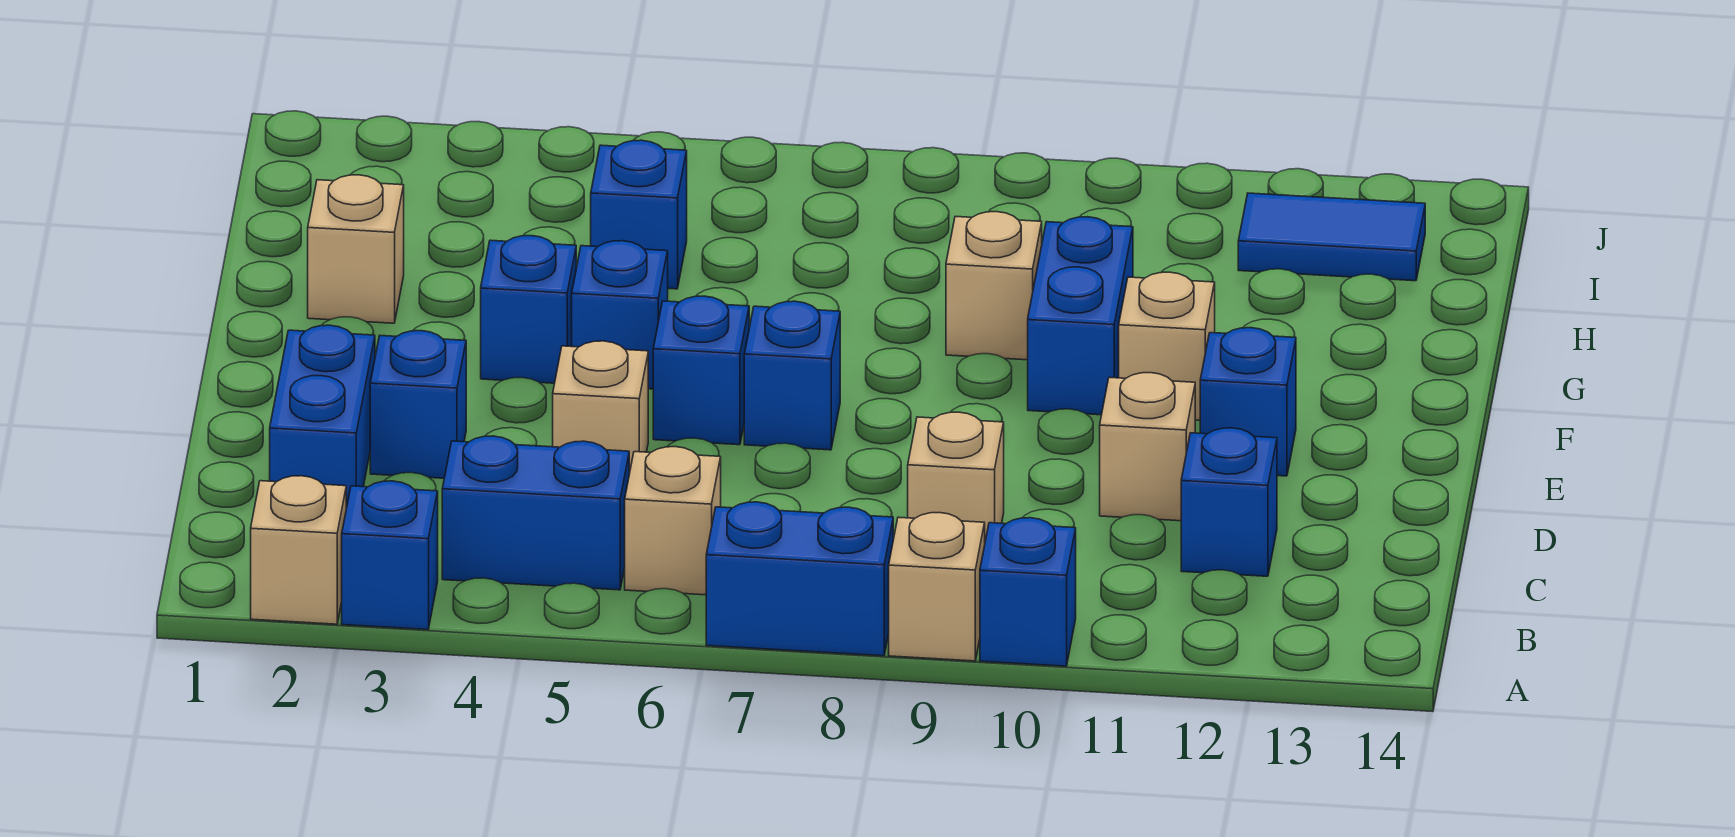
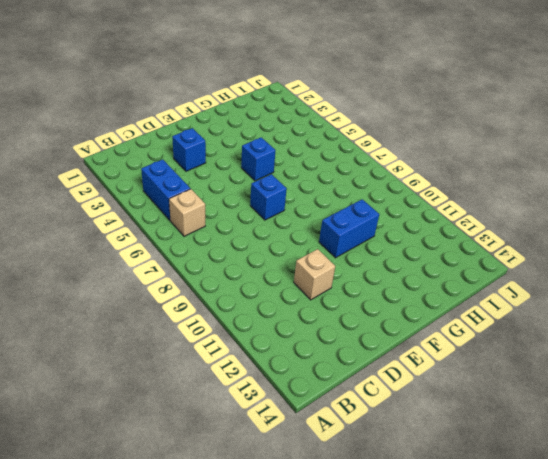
none -> tan 1x1 brick [251,476,346,624]
none -> blue 1x1 brick [342,481,438,630]
none -> blue 1x2 brick [706,502,893,656]

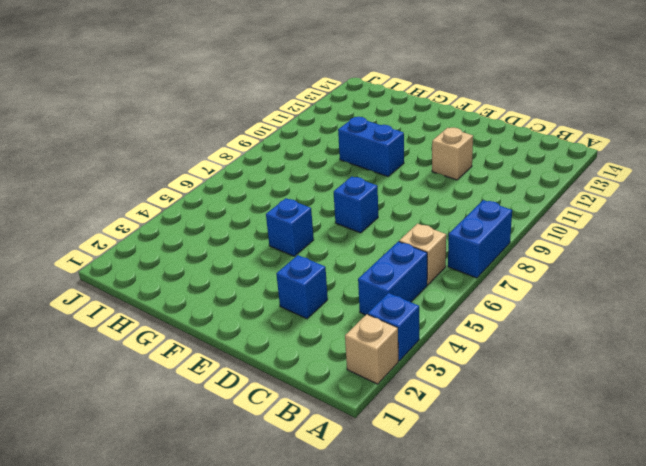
none -> tan 1x1 brick [889,513,985,661]
none -> blue 1x1 brick [980,518,1076,666]
none -> blue 1x2 brick [270,325,375,508]

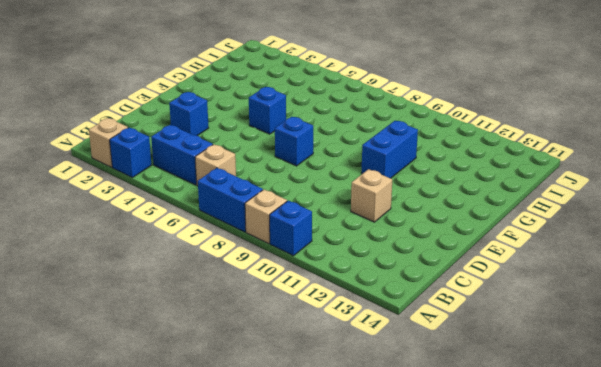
none -> blue 1x2 brick [270,325,375,508]
none -> tan 1x1 brick [908,412,1004,541]
none -> blue 1x1 brick [1181,428,1277,576]

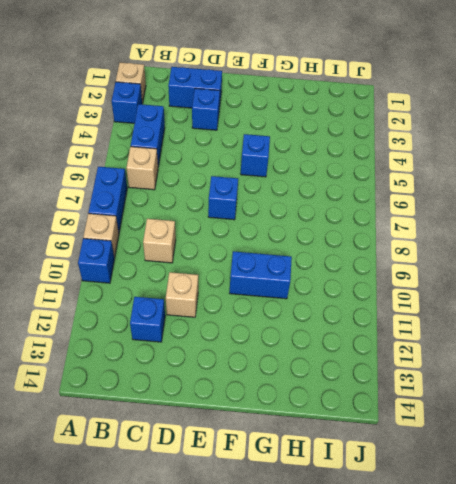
none -> tan 1x1 brick [553,341,648,474]
none -> blue 1x1 brick [653,296,749,445]
none -> blue 1x1 brick [1200,328,1296,476]

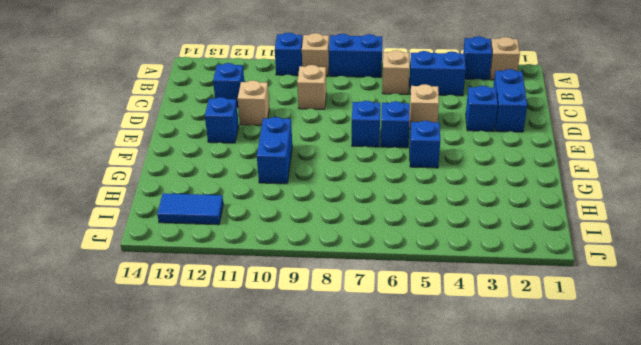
none -> blue 1x1 brick [481,236,576,383]
none -> tan 1x1 brick [1119,272,1215,420]
none -> tan 1x1 brick [308,175,404,323]

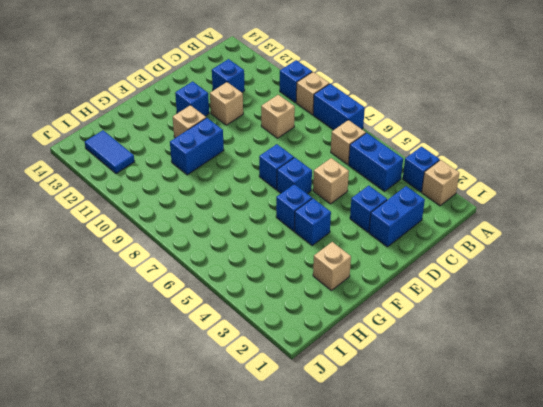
none -> tan 1x1 brick [946,212,1042,360]
none -> blue 1x1 brick [591,140,687,289]

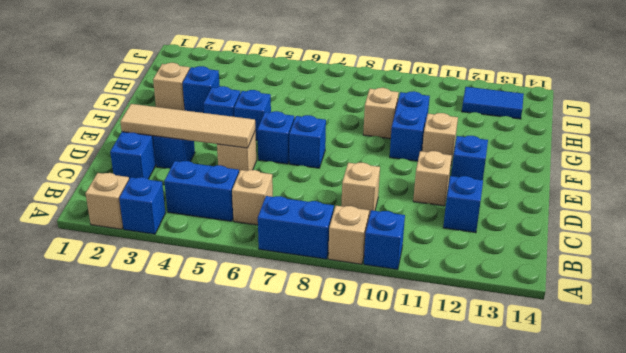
tan 1x4 tile [120,104,255,148] -> none
blue 1x1 brick [183,66,220,113] -> blue 1x1 brick moved to [591,140,687,289]

